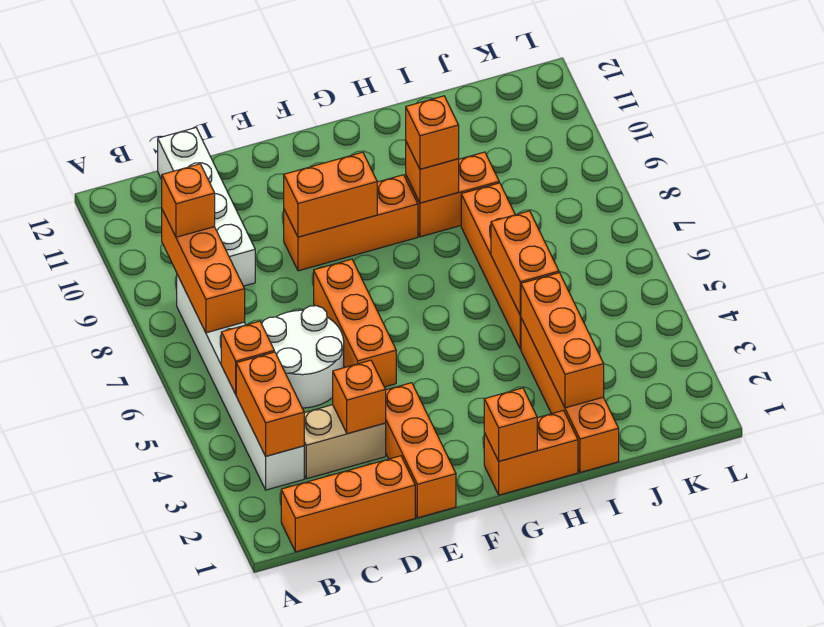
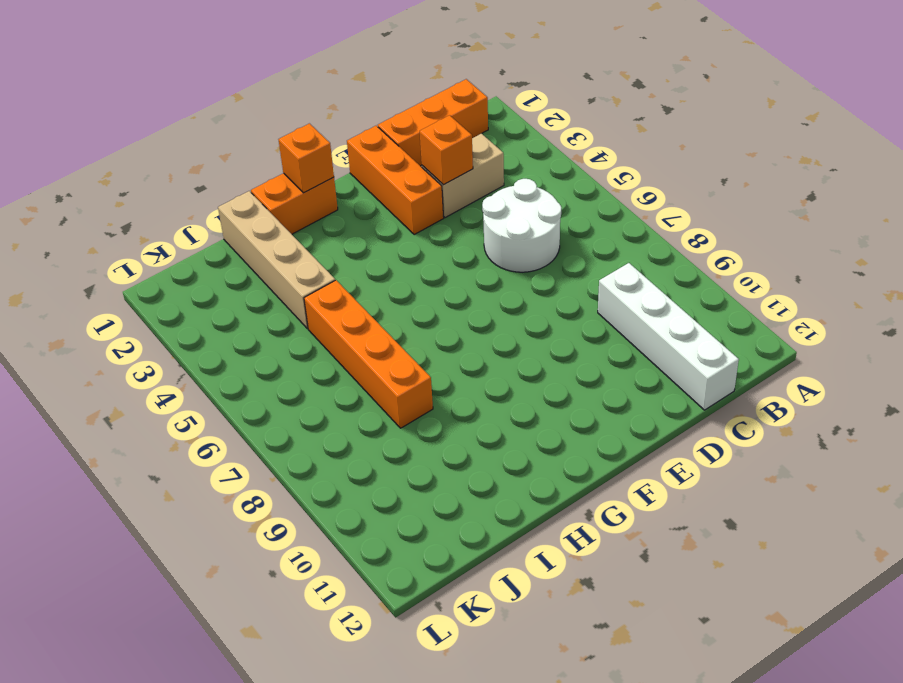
tan 1x4 brick [218,191,335,329] -> orange 1x4 brick [521,318,619,472]
none -> white 1x6 brick [177,275,304,490]
none -> orange 1x3 brick [314,259,396,387]
none -> orange 1x3 brick [284,175,418,271]

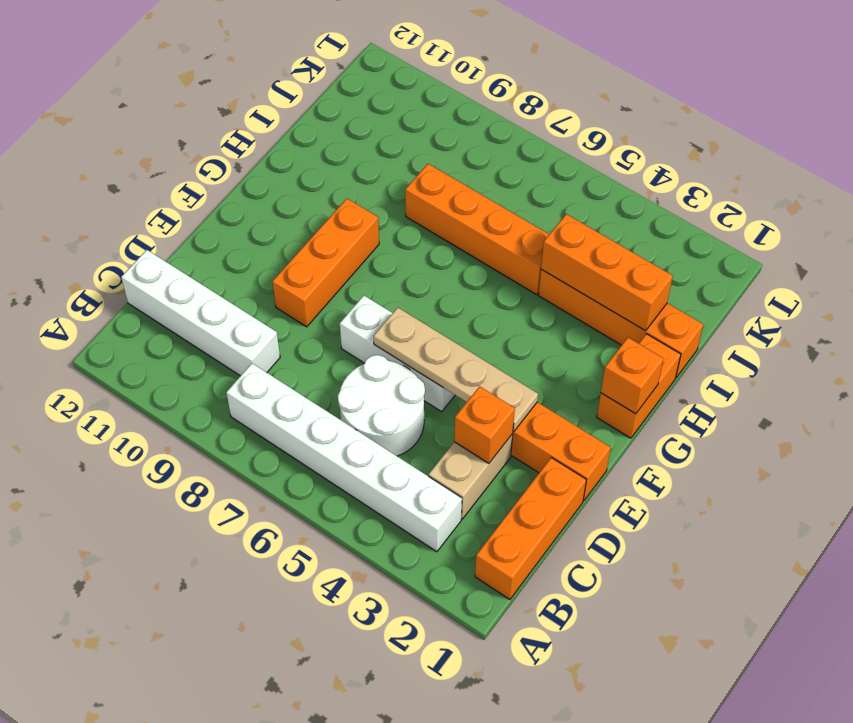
tan 1x4 plate [374,308,538,432] -> none
white 1x3 brick [340,296,455,411] -> orange 1x3 brick [314,259,396,387]
none -> orange 1x2 brick [406,152,499,237]
none -> orange 1x2 brick [236,352,304,456]
none -> orange 1x1 brick [221,321,274,394]

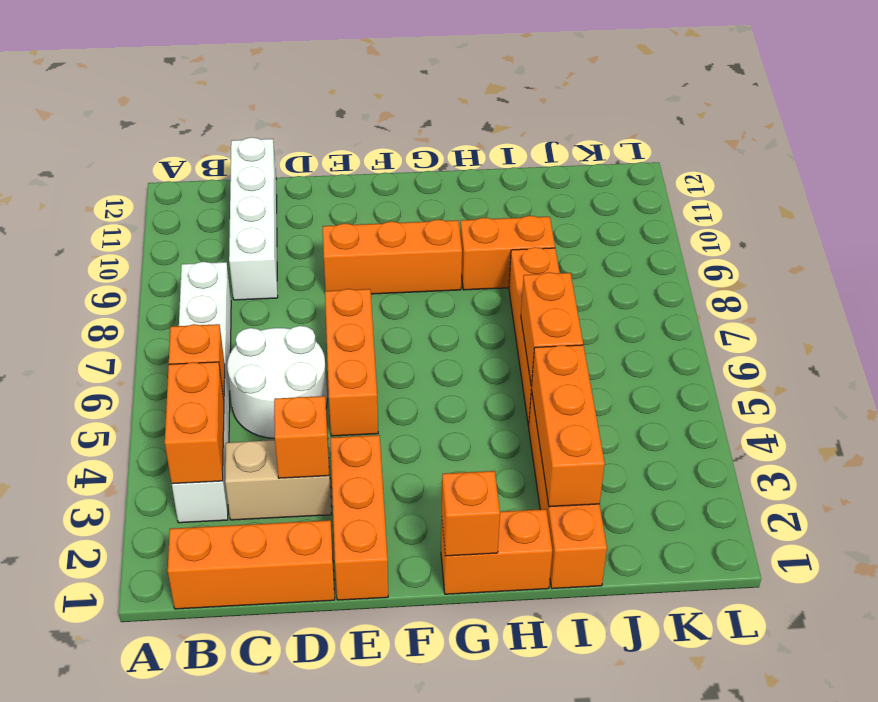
none -> orange 1x3 brick [162,210,245,333]
none -> orange 1x2 brick [284,152,377,237]
none -> orange 1x1 brick [406,142,459,203]

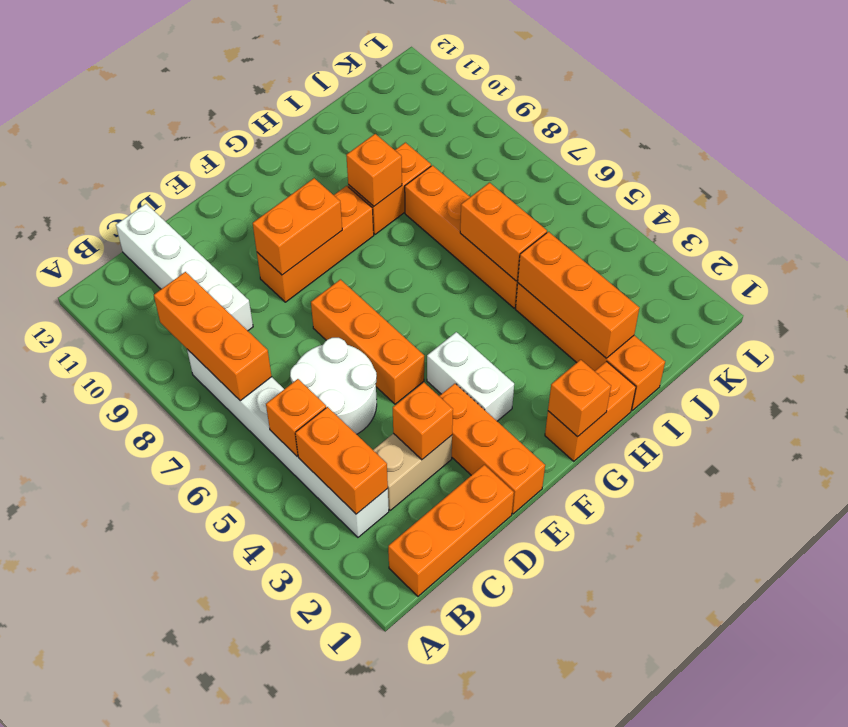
white 1x2 brick [427,332,514,421] -> none
none -> orange 1x1 brick [162,164,215,237]
none -> orange 1x1 brick [406,96,459,169]

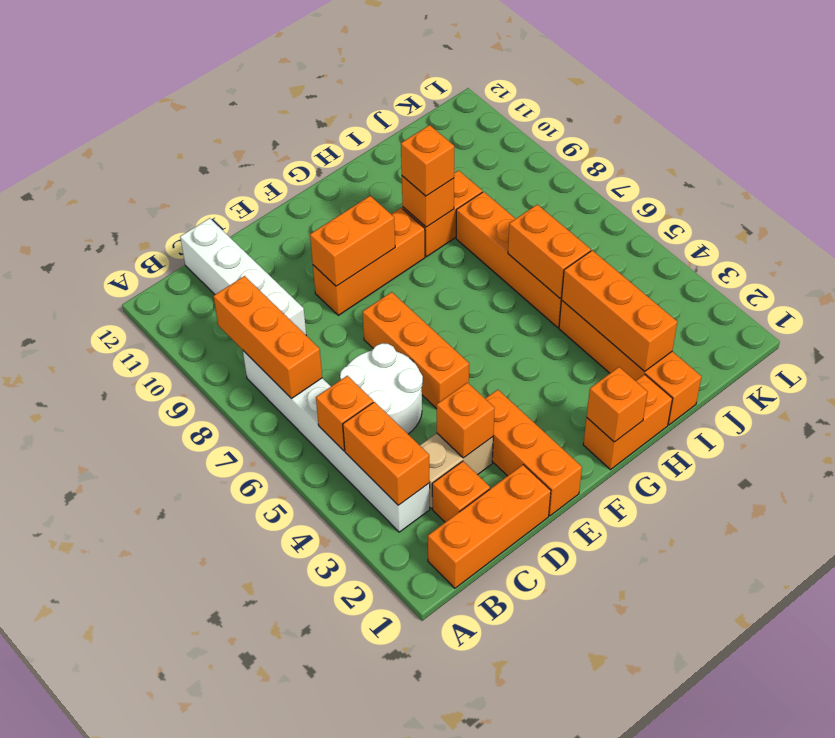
orange 1x1 brick [432,461,490,522] -> orange 1x1 brick moved to [162,164,215,237]

